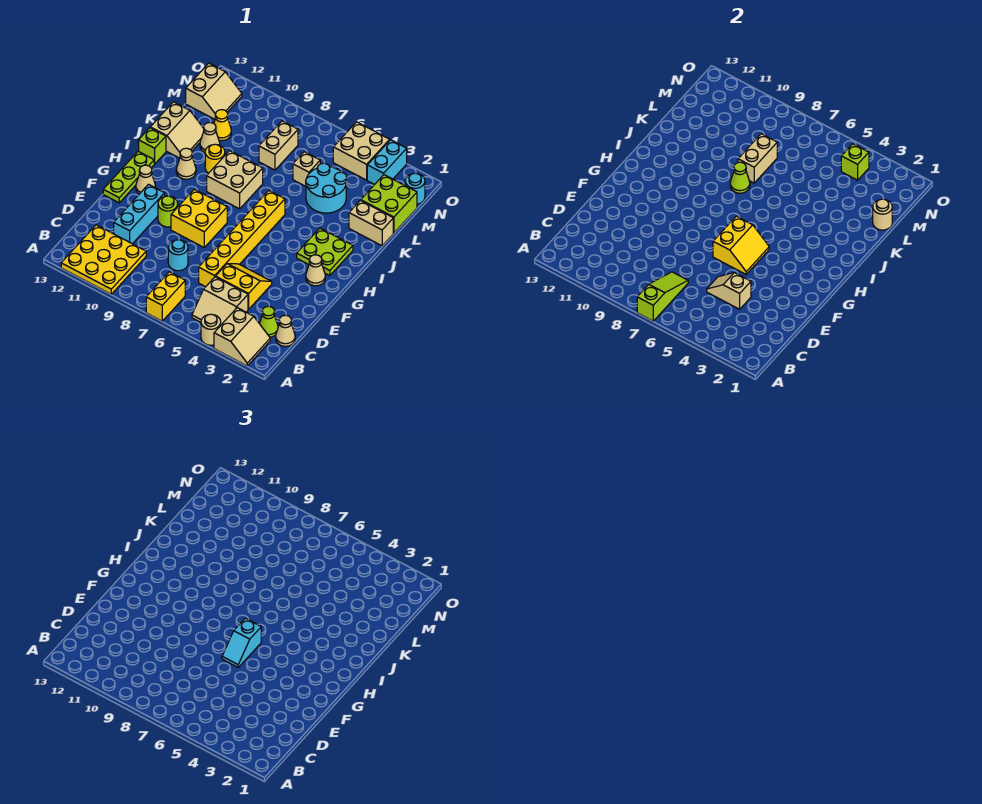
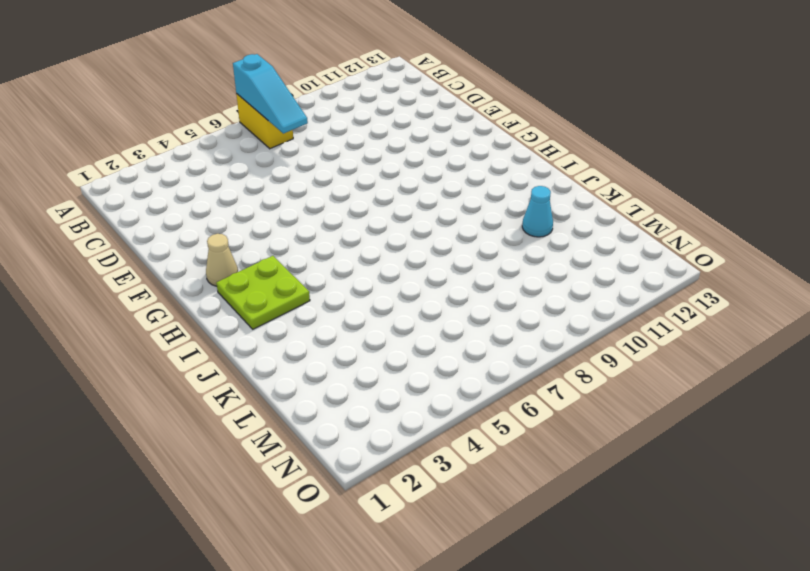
cyan 1x3 slope [233,54,308,133] -> lime 1x3 slope [637,272,688,321]
cyan 1x1 cone [522,186,553,237] -> tan 1x1 cone [200,123,220,152]
none -> tan 2x2 slope [214,308,270,366]
none -> tan 1x1 round brick [201,314,221,345]
none -> yellow 3x3 plate [61,225,146,294]
none -> tan 2x2 slope [192,277,248,325]

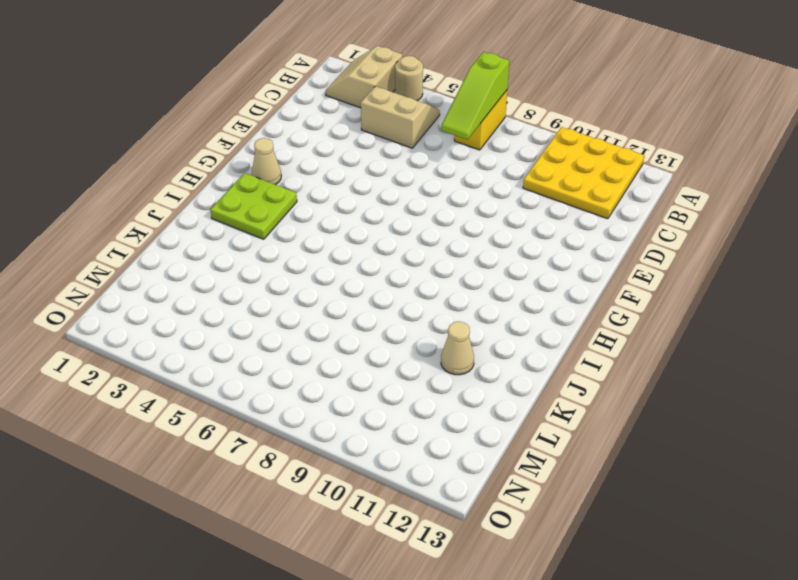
none -> tan 1x1 cone [276,315,295,346]
none -> lime 1x1 cone [260,307,278,337]
none -> yellow 2x2 slope [216,264,272,309]
none -> yellow 1x6 brick [199,191,285,287]

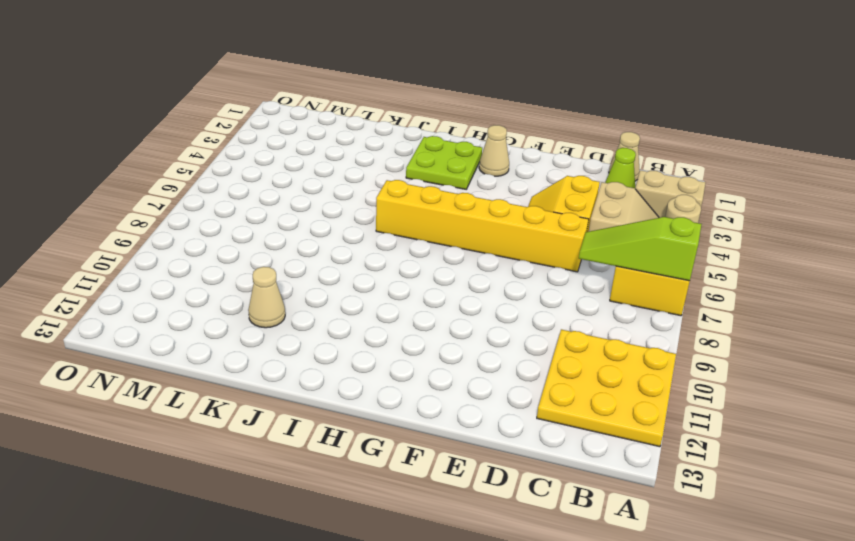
none -> cyan 1x1 round brick [168,240,188,271]
none -> cyan 1x3 brick [114,184,165,244]
none -> yellow 2x2 brick [171,189,227,247]
none -> lime 1x1 round brick [158,196,178,227]

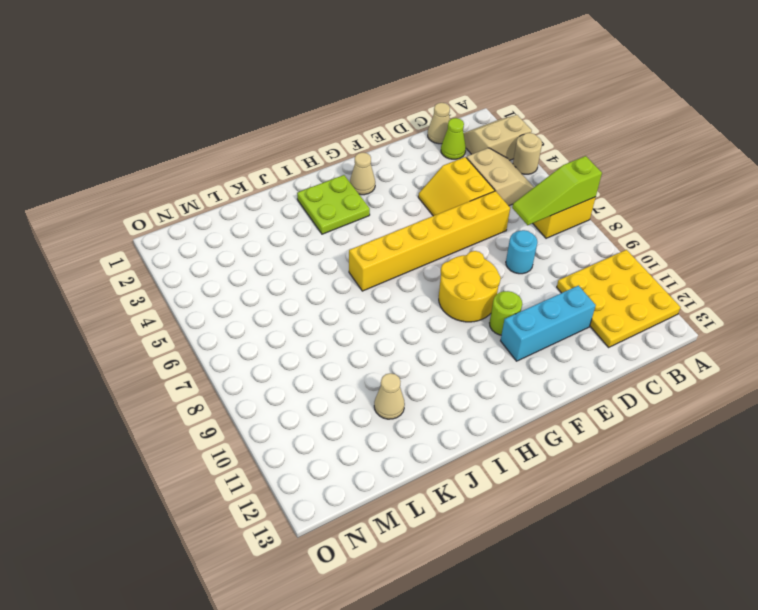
yellow 2x2 round brick [439,251,501,322] -> yellow 2x2 brick [171,189,227,247]
none -> lime 1x3 plate [103,151,154,203]
none -> tan 1x1 cone [136,165,156,194]
none -> tan 2x2 brick [207,151,263,209]
none -> tan 1x1 cone [176,148,196,179]

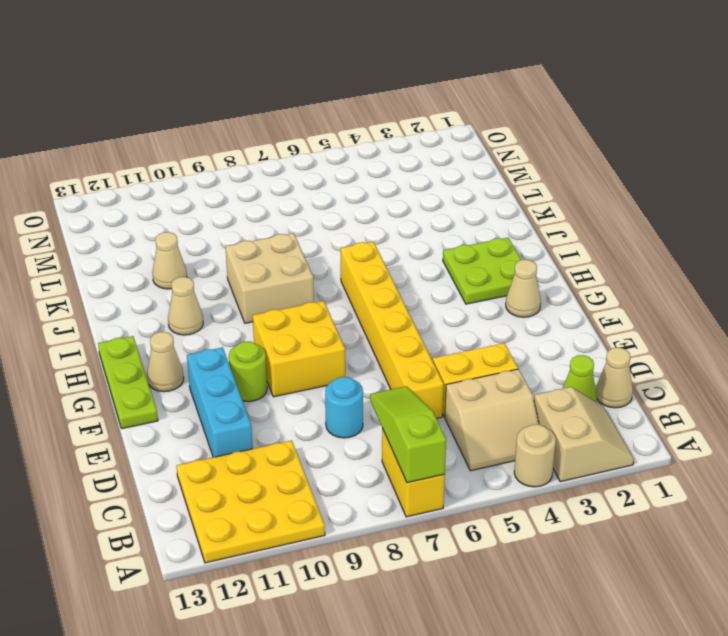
none -> lime 1x1 brick [139,128,166,164]
none -> yellow 1x1 round brick [205,144,225,173]
none -> tan 2x2 slope [150,102,204,158]
none -> tan 1x2 brick [349,200,393,246]

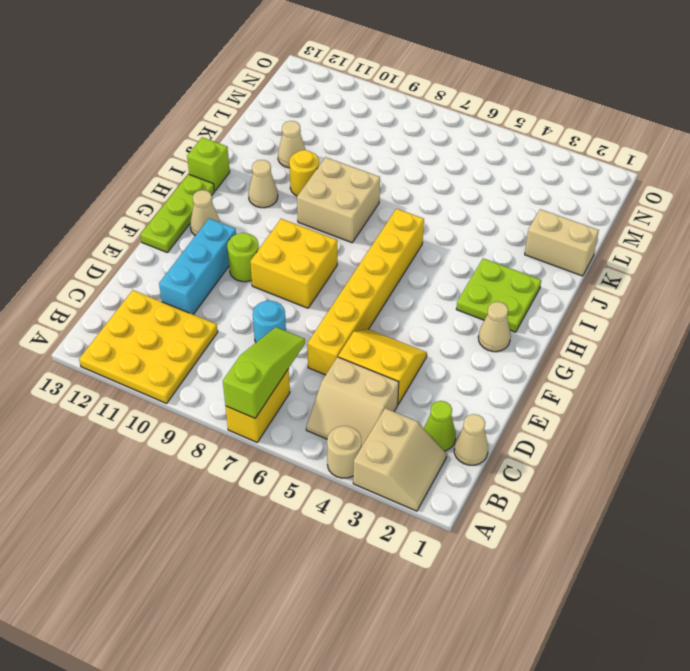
none -> tan 2x2 slope [150,102,204,158]
none -> cyan 2x2 round brick [306,163,347,213]
none -> lime 2x2 brick [361,175,417,233]
none -> tan 1x1 brick [293,152,320,186]

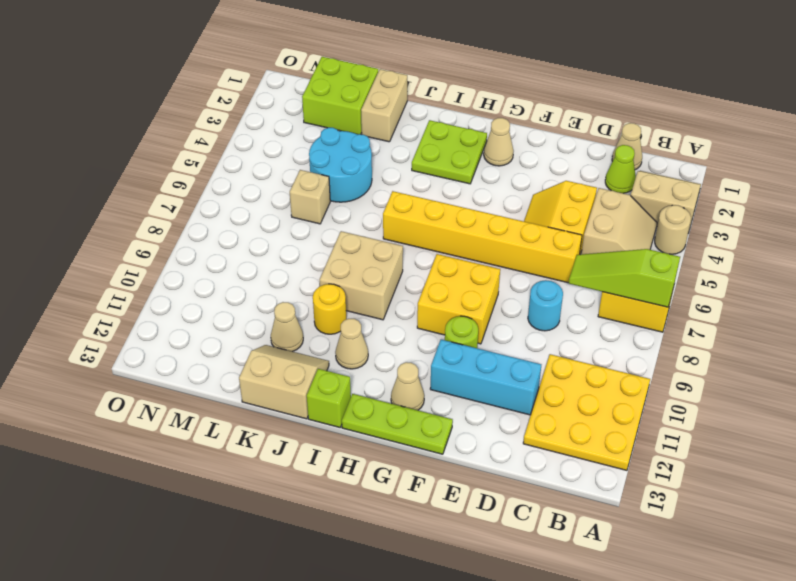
none -> tan 1x2 brick [259,121,298,170]
none -> yellow 1x1 cone [214,110,231,141]
none -> tan 2x2 slope [186,63,242,119]
none -> cyan 1x1 round brick [405,173,425,204]

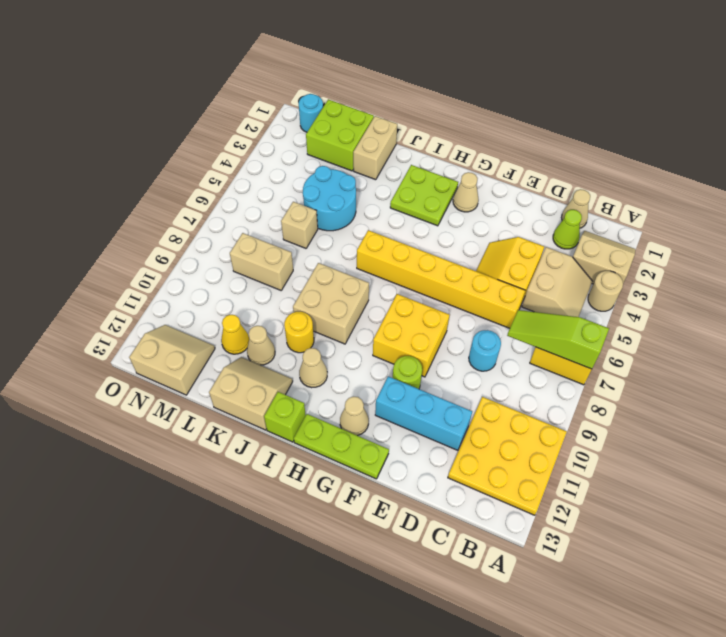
none -> cyan 1x2 brick [367,140,407,185]
none -> tan 2x2 brick [333,122,390,180]
none -> tan 1x2 slope [707,273,751,309]
none -> yellow 2x2 slope [713,216,769,274]

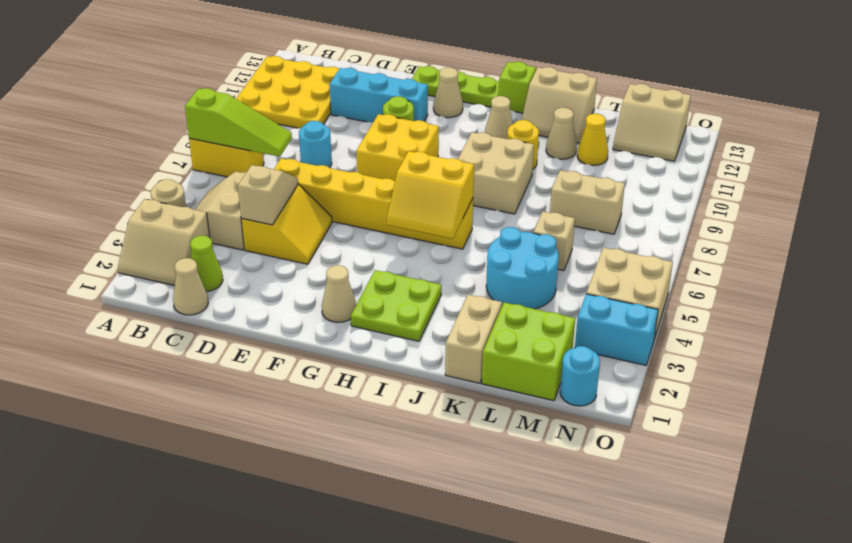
yellow 2x2 slope [387,151,474,239] -> yellow 2x2 slope moved to [713,216,769,274]
none -> lime 1x1 cone [730,162,750,193]
none -> tan 1x2 brick [738,134,777,183]
none -> tan 1x1 round brick [873,199,892,230]
none -> lime 1x1 brick [841,144,869,180]

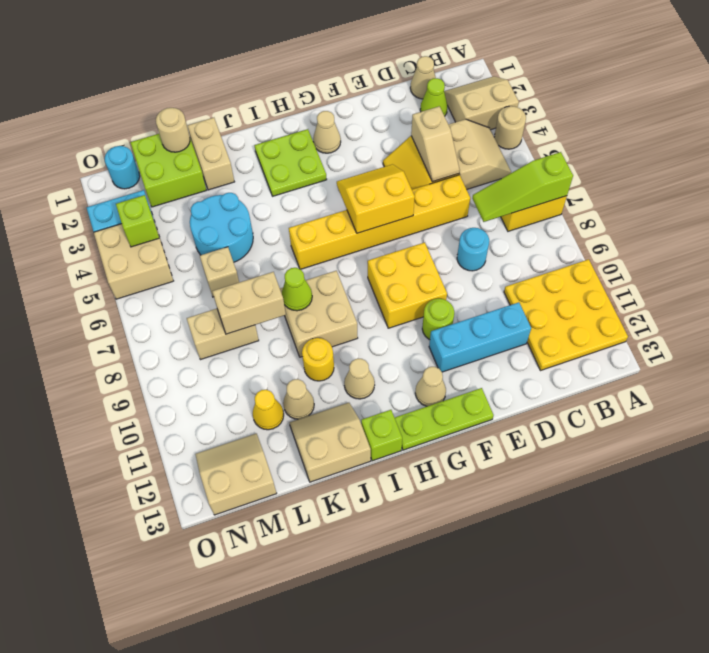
none -> cyan 1x2 slope [222,618,261,667]

